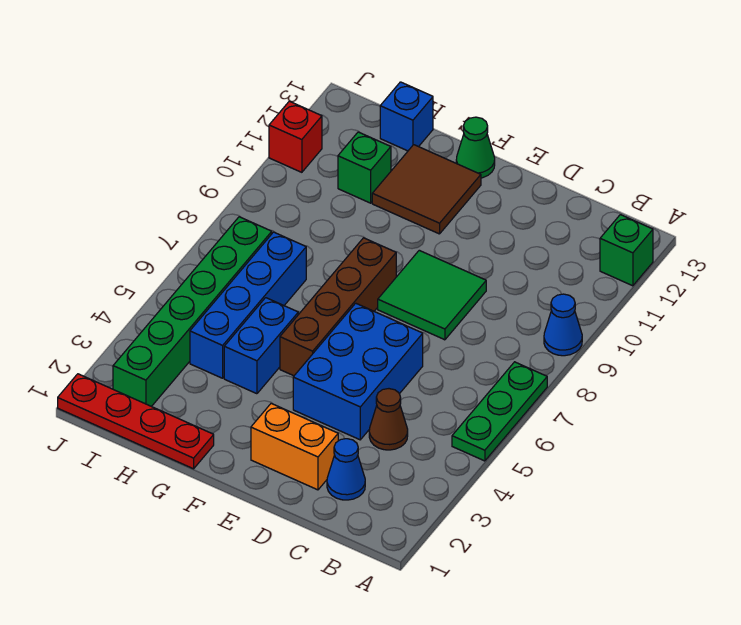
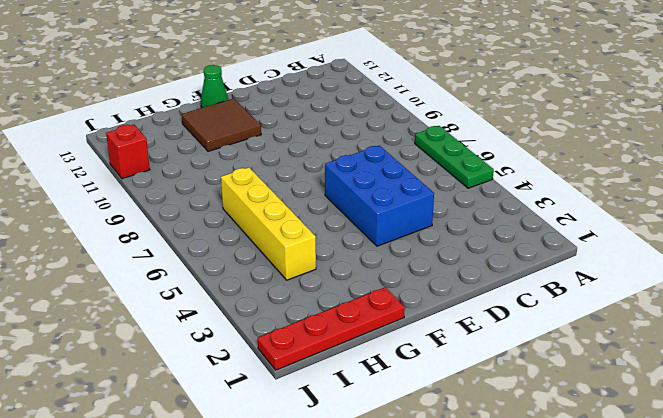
yellow 1x4 brick [221,167,316,280] -> blue 1x4 brick [190,232,306,378]
none -> blue 1x1 cone [544,294,582,356]
none -> green 1x1 brick [600,215,653,286]
none -> blue 1x1 cone [327,439,365,500]

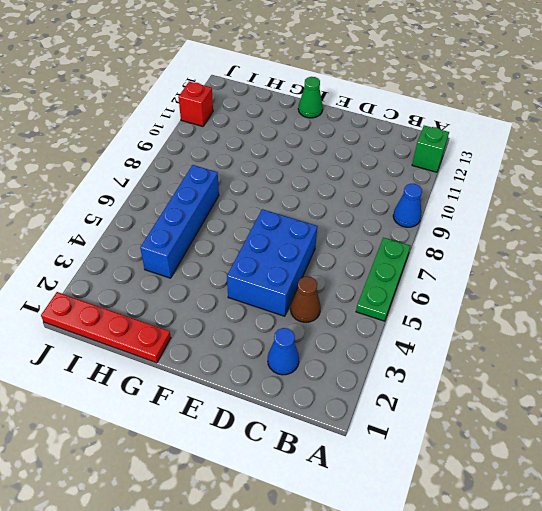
none -> orange 1x2 brick [251,403,338,490]
none -> green 2x2 tile [378,250,486,340]
none -> brown 1x4 brick [280,238,396,376]

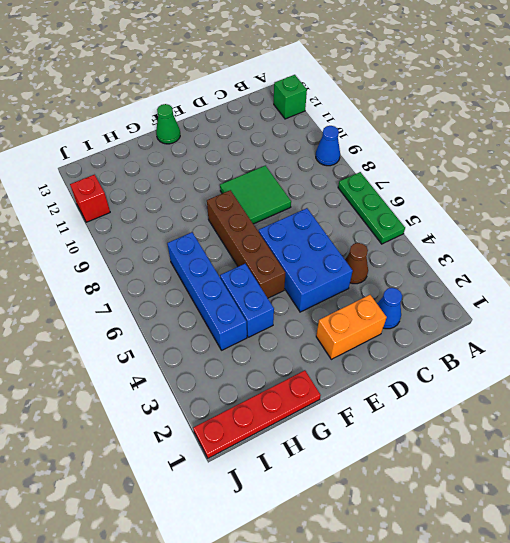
none -> brown 2x2 tile [372,145,481,234]
none -> green 1x1 brick [338,132,391,203]
none -> blue 1x1 brick [380,82,433,151]

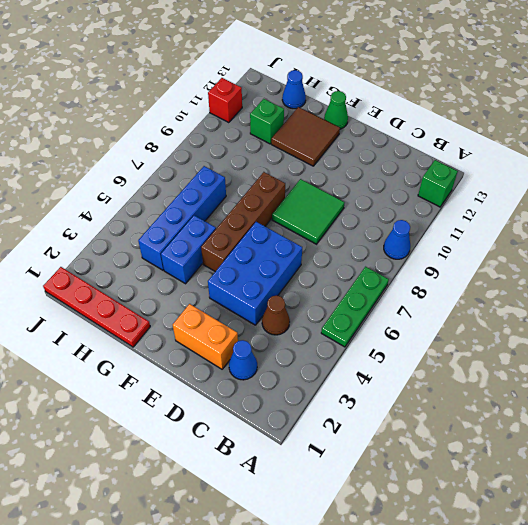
blue 1x1 cone [282,70,306,109] -> blue 1x1 brick [380,82,433,151]
none -> green 1x6 brick [113,217,272,407]

